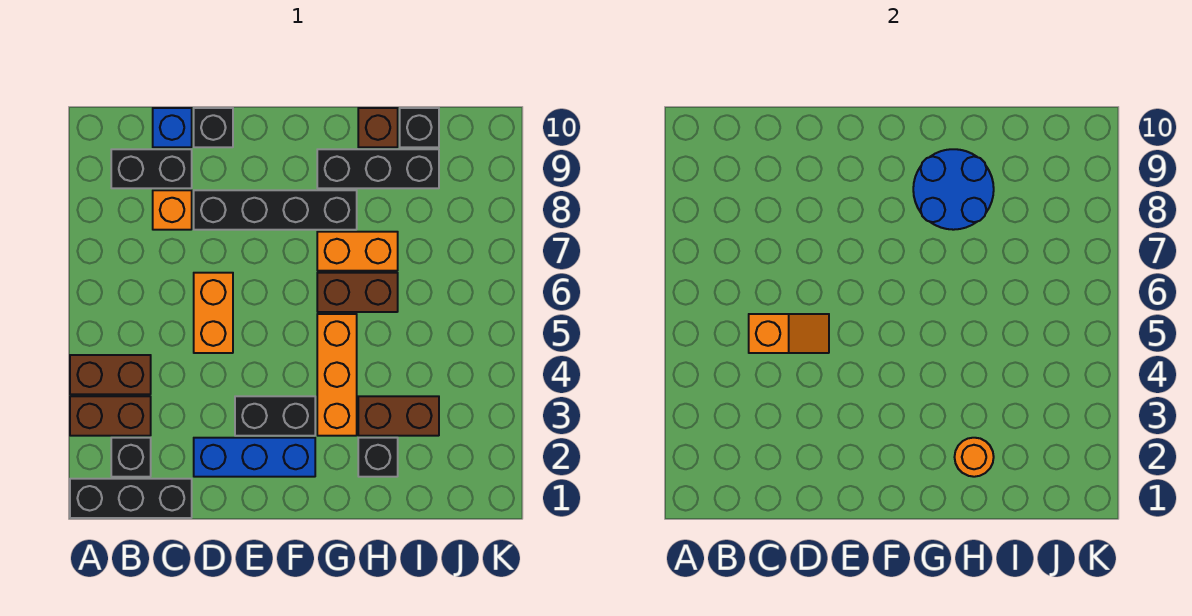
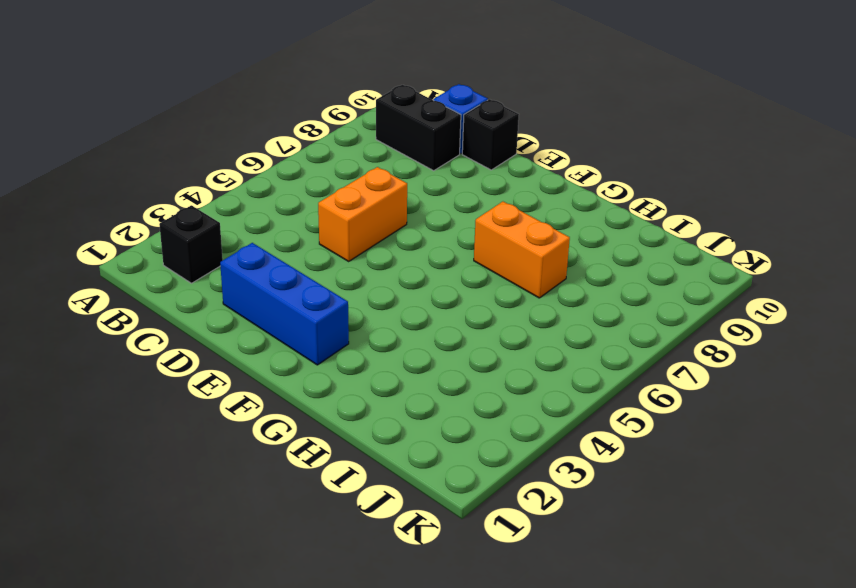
none -> black 1x3 brick [70,479,192,518]
none -> brown 1x2 brick [70,396,151,436]
none -> brown 1x2 brick [70,355,151,394]

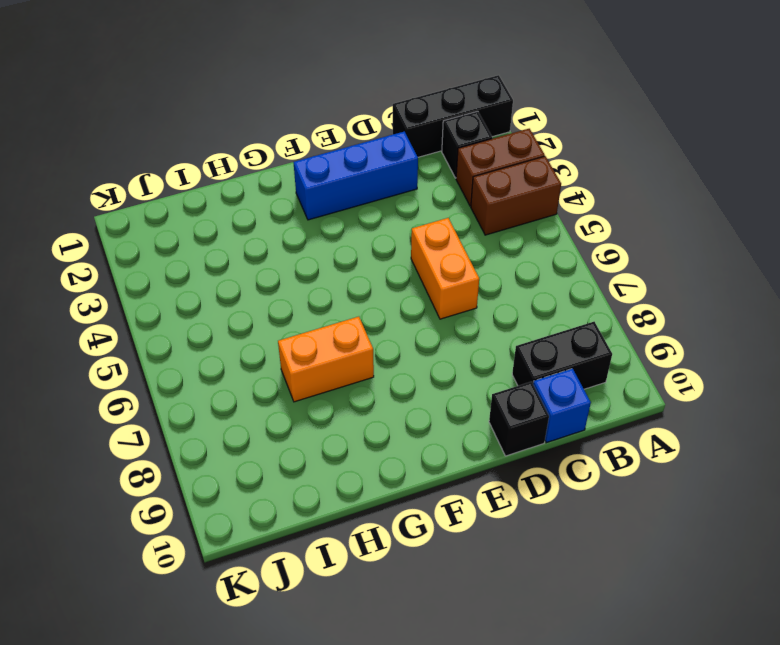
none -> orange 1x1 brick [153,190,192,230]
none -> black 1x4 brick [194,190,357,230]
none -> black 1x2 brick [235,396,315,436]

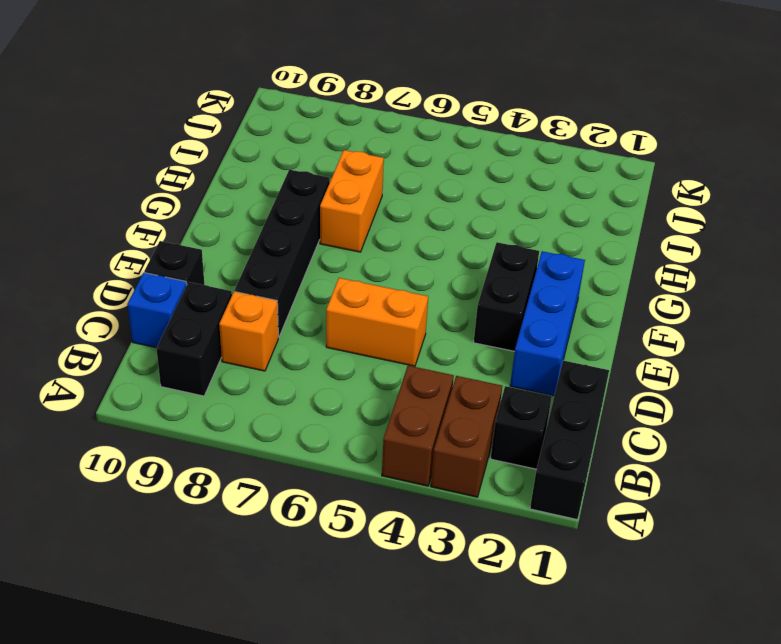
none -> orange 1x3 brick [317,314,357,436]
none -> brown 1x2 brick [317,273,398,312]
none -> black 1x3 brick [317,149,439,188]

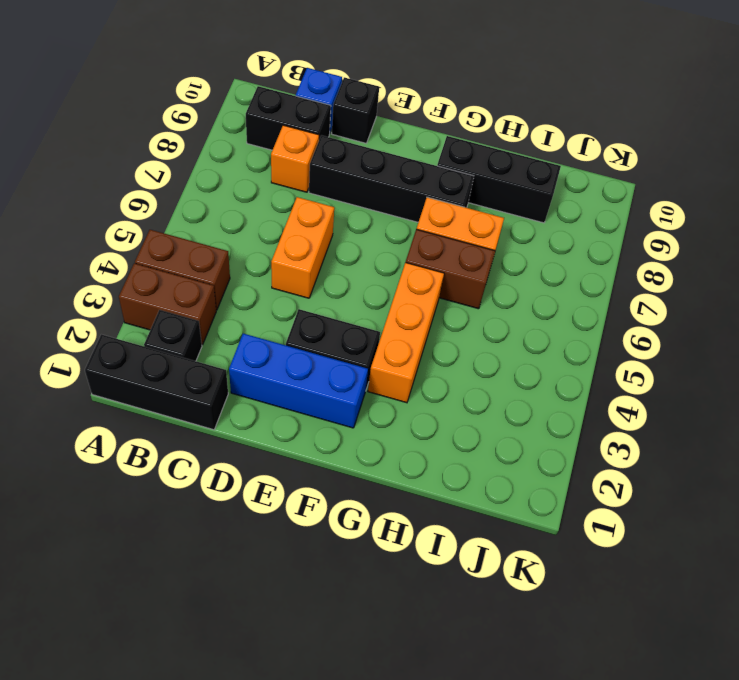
none -> black 1x1 brick [358,438,398,477]
none -> brown 1x2 brick [358,396,439,436]
none -> brown 1x1 brick [358,108,398,147]

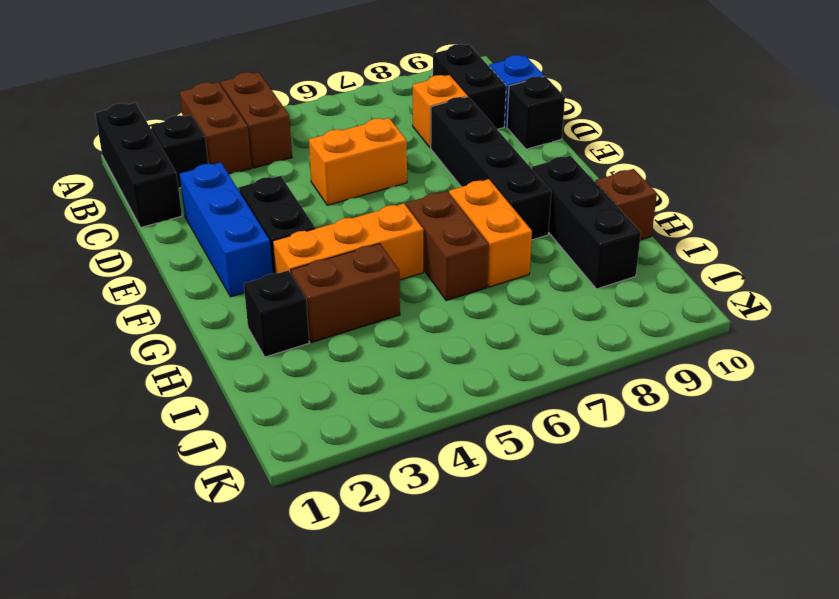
brown 1x2 brick [291,244,400,342] -> brown 1x2 brick turned to [358,396,439,436]
none -> black 1x1 brick [400,108,439,147]
none -> orange 1x2 slope [749,314,829,353]
none -> blue 2x2 round brick [913,149,994,230]

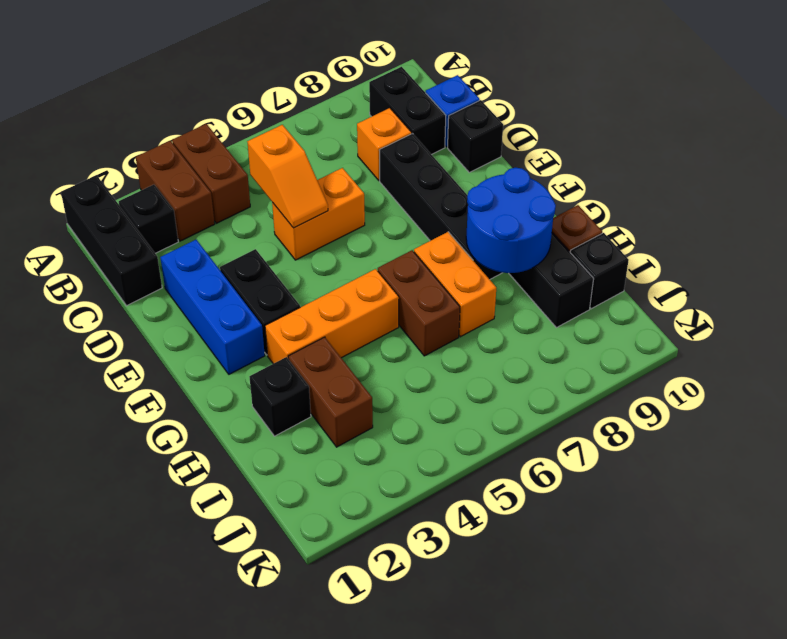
none -> orange 1x1 round brick [955,438,994,477]

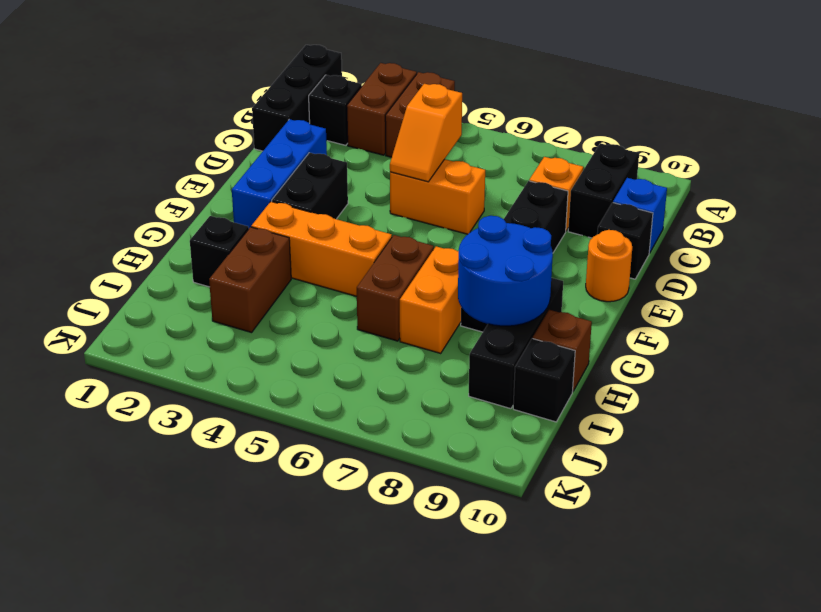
orange 1x1 round brick [586,230,632,302] -> orange 1x1 round brick moved to [955,438,994,477]

